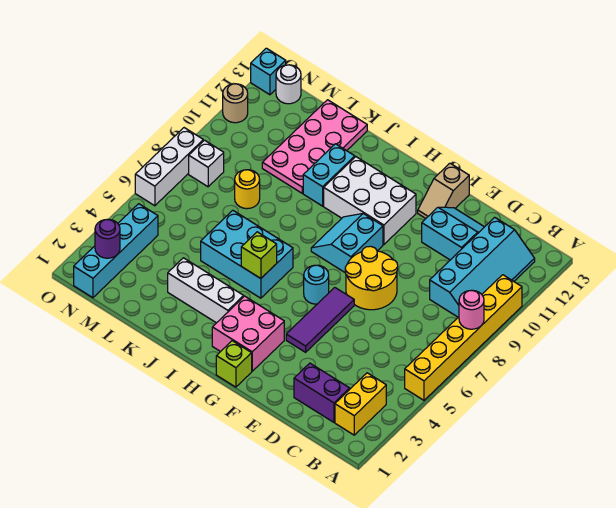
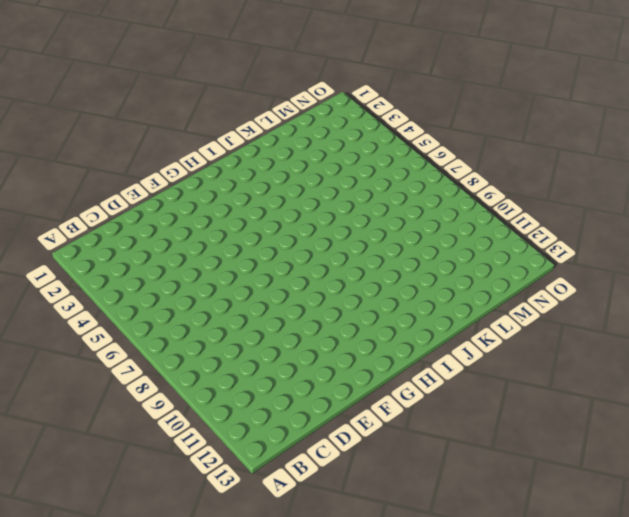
none -> yellow 1x6 brick [405,275,522,400]
none -> yellow 1x2 brick [335,373,386,435]
none -> cyan 2x4 slope [430,217,535,317]

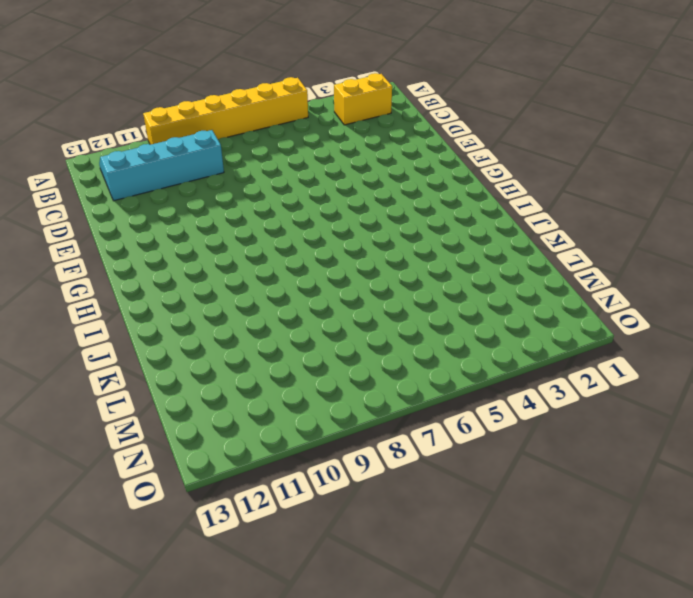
none -> purple 1x2 brick [294,363,350,422]
none -> cyan 2x2 slope [422,207,484,260]
none -> yellow 2x2 round brick [345,246,398,310]

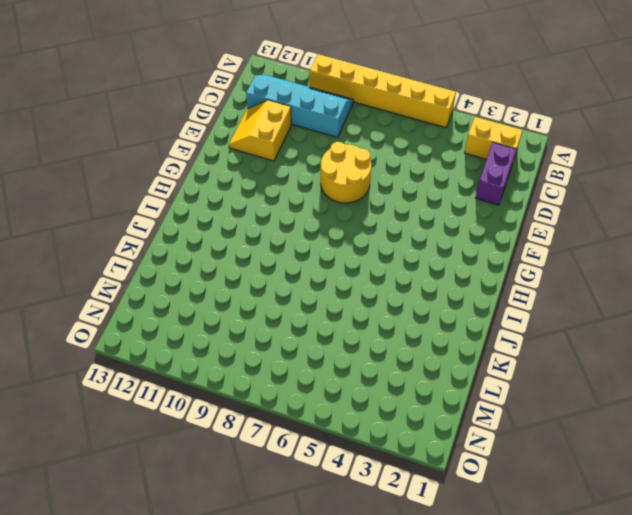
yellow 2x2 slope [229,100,291,161] -> cyan 2x2 slope [422,207,484,260]
none -> purple 1x3 tile [286,288,354,352]
none -> tan 1x2 slope [418,163,469,218]
none -> lime 1x1 brick [216,341,252,387]

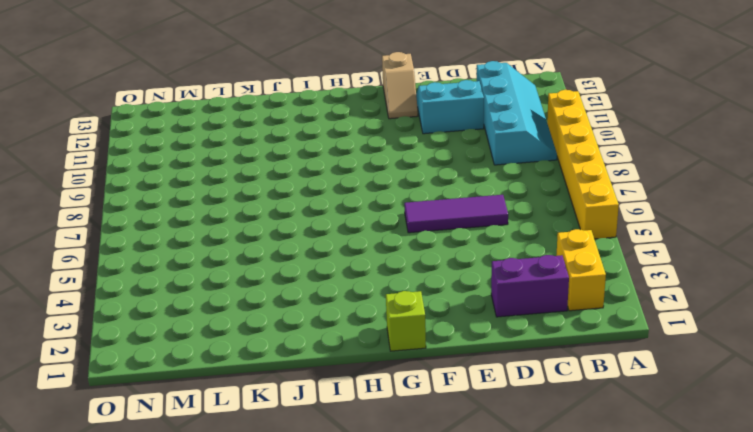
purple 1x3 tile [404,195,508,233] -> purple 1x3 tile turned to [286,288,354,352]
none -> yellow 2x2 round brick [345,246,398,310]
none -> pink 2x2 brick [212,296,284,371]
none -> cyan 1x1 round brick [304,265,329,304]

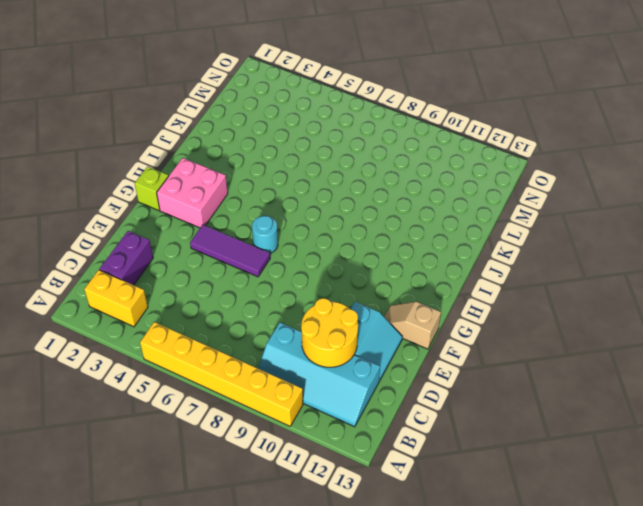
yellow 2x2 round brick [301,298,358,367] -> yellow 2x2 round brick moved to [345,246,398,310]
none -> cyan 2x2 slope [311,214,383,273]
none -> white 2x3 brick [324,157,416,244]
none -> white 1x3 brick [168,258,244,323]

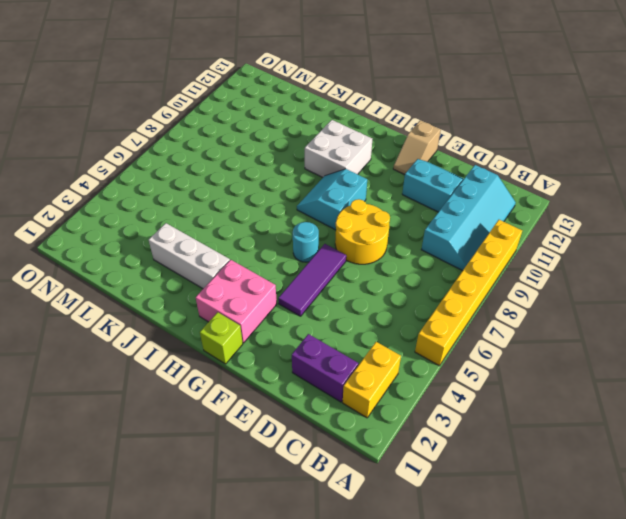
white 2x2 brick [305,120,372,177] -> white 2x3 brick [324,157,416,244]
none -> cyan 2x3 brick [201,210,293,298]
none -> cyan 1x2 brick [303,144,355,206]
none -> pink 2x4 plate [262,100,367,193]

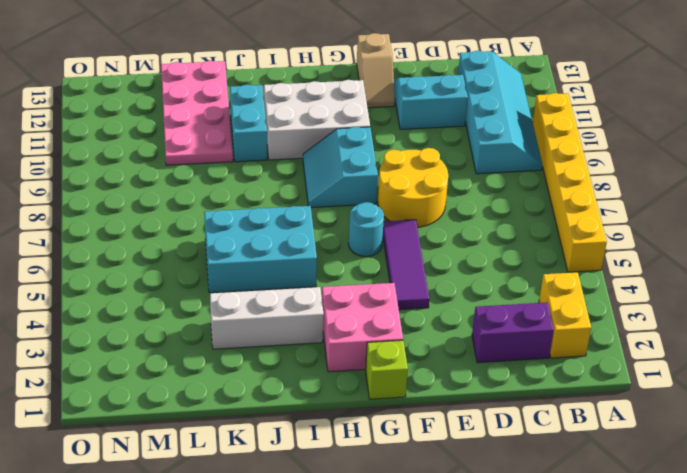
none -> yellow 1x1 round brick [235,170,260,209]
none -> cyan 1x4 brick [74,204,158,298]
none -> white 1x1 brick [189,140,224,187]

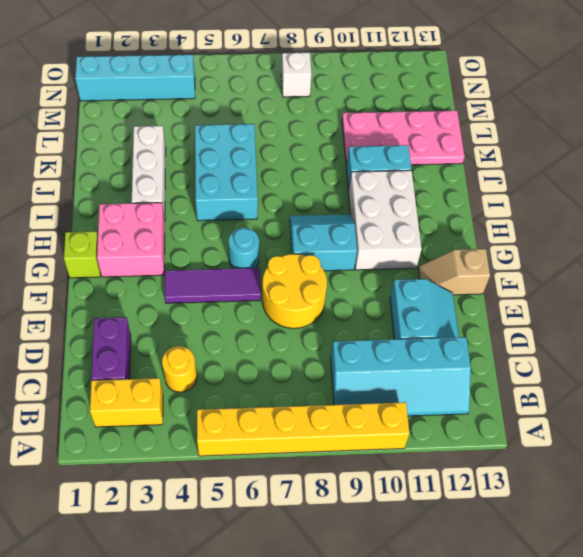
yellow 1x1 round brick [162,346,197,392] -> yellow 1x1 round brick moved to [235,170,260,209]
none -> white 1x1 round brick [276,65,301,104]
none -> white 1x3 brick [135,128,203,206]
none -> tan 1x1 round brick [223,84,248,123]

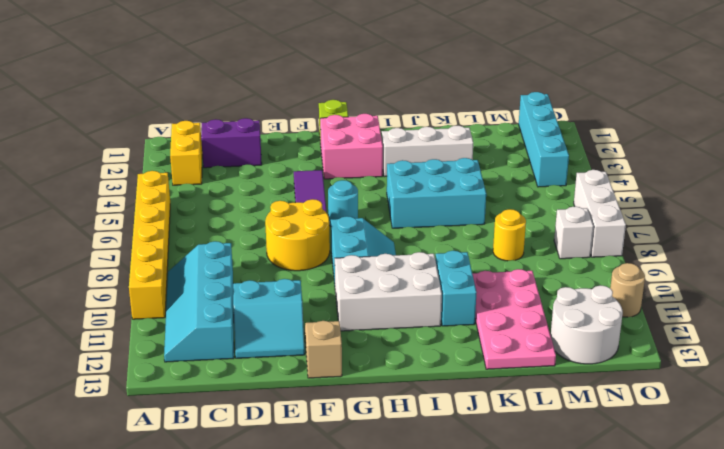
white 2x2 round brick [551,285,623,364] -> white 1x1 round brick [276,65,301,104]
none -> cyan 1x1 brick [251,48,286,95]
none -> pink 1x1 round brick [459,290,484,329]
none -> lime 1x1 brick [241,232,277,279]

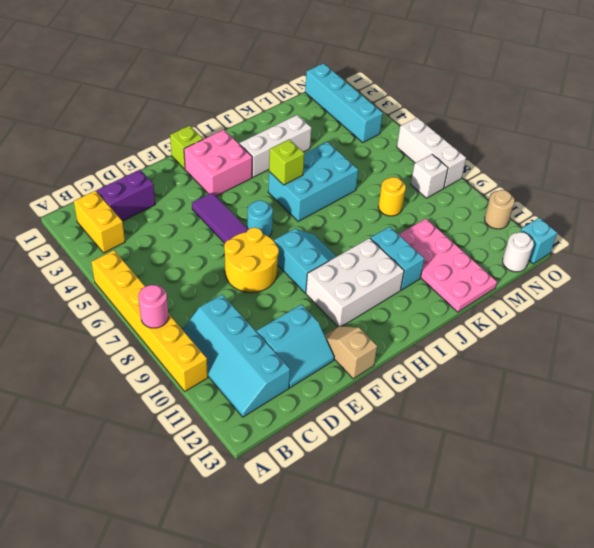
none -> purple 1x1 round brick [95,219,120,258]

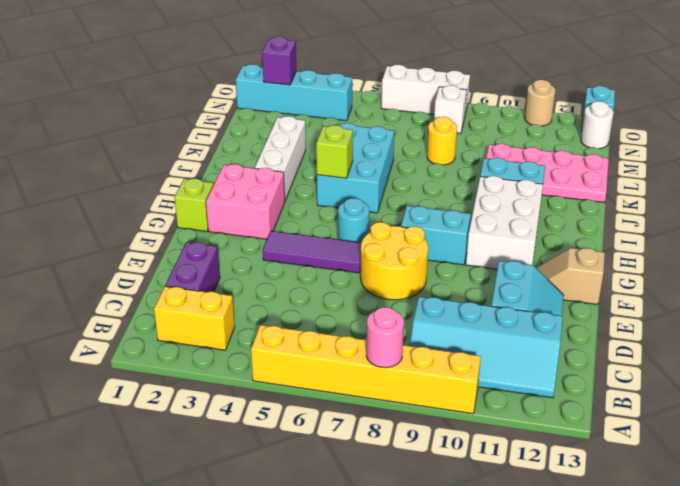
purple 1x1 brick [262,37,296,85] -> purple 1x1 round brick [95,219,120,258]

